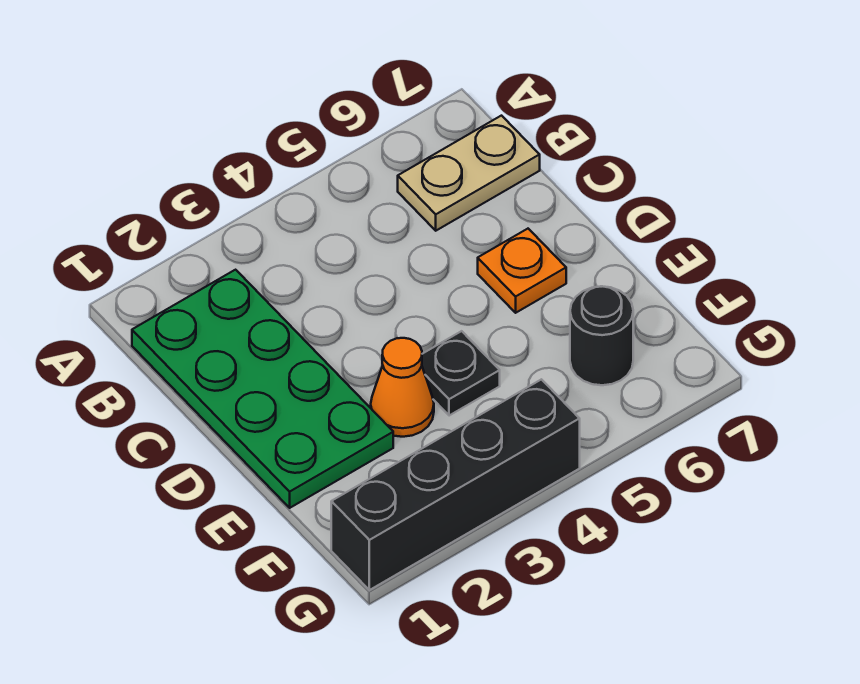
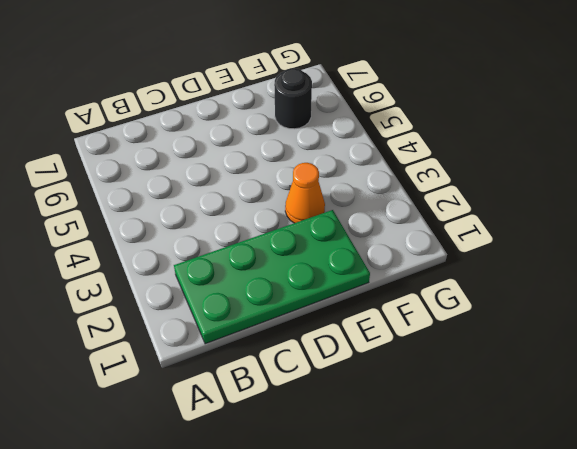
none -> tan 1x2 plate [398,116,540,231]
none -> orange 1x1 plate [478,229,566,313]

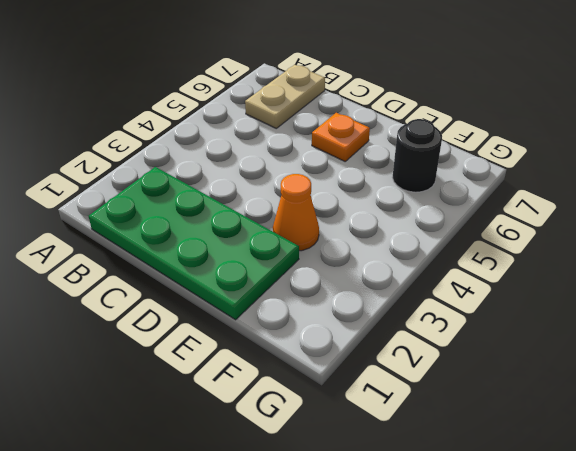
none -> black 1x1 plate [422,331,500,416]
none -> black 1x4 brick [331,379,580,590]

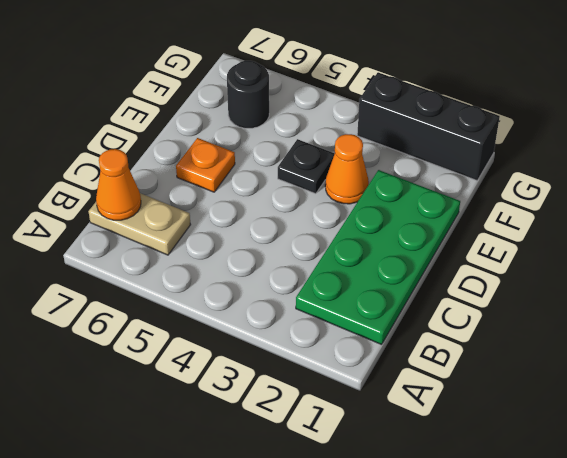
orange 1x1 cone [96,149,141,220] -> none
black 1x3 brick [357,72,500,180] -> black 1x4 brick [331,379,580,590]

